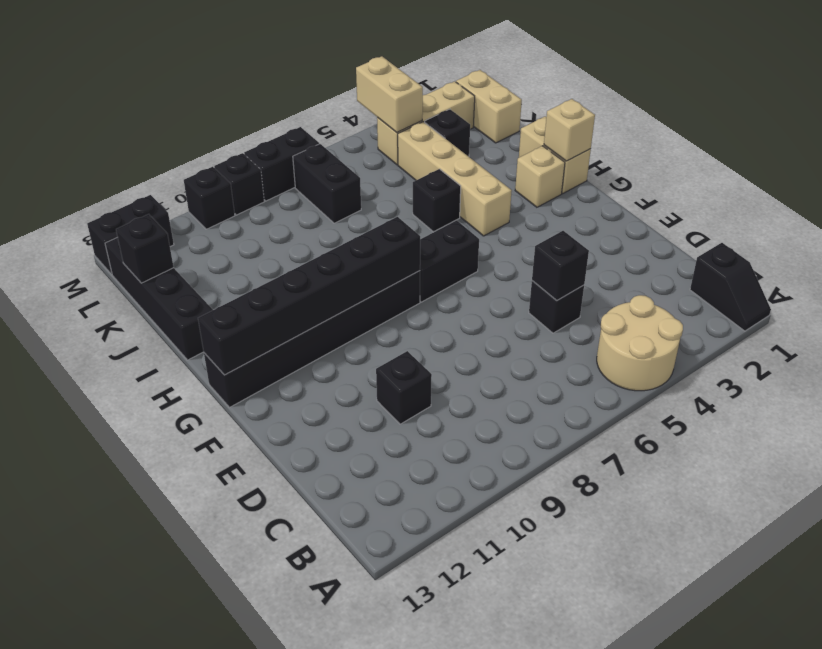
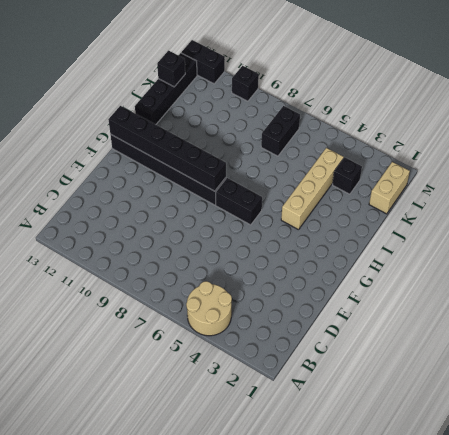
none -> black 1x2 slope [690,243,771,331]
none -> black 1x1 brick [529,281,584,333]
none -> black 1x1 brick [376,351,432,424]

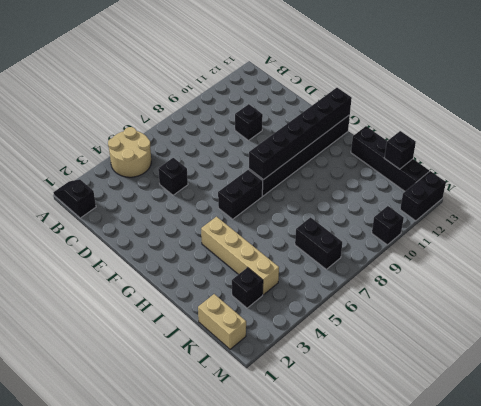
none -> tan 1x2 brick [519,116,591,193]
none -> tan 1x1 brick [515,146,565,207]
none -> black 1x1 brick [413,169,461,232]

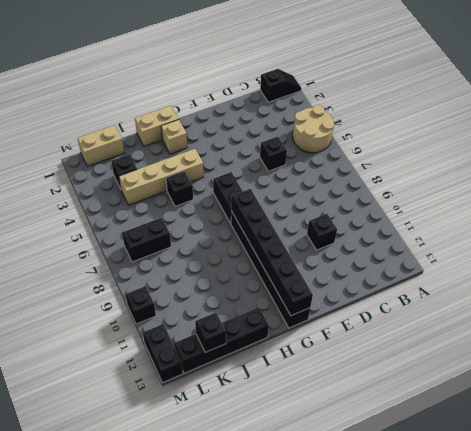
none -> tan 1x3 brick [377,81,475,165]
none -> black 1x2 brick [244,127,319,201]
none -> black 1x1 brick [214,153,264,215]

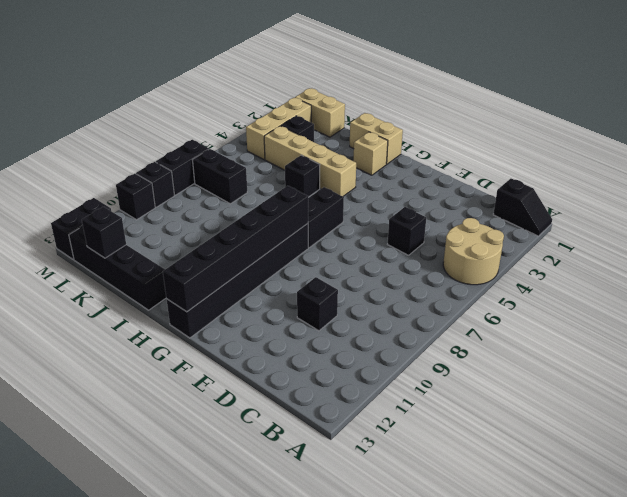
none -> black 1x1 brick [532,231,589,301]
none -> tan 1x1 brick [544,99,595,161]
none -> tan 1x2 brick [356,56,423,132]

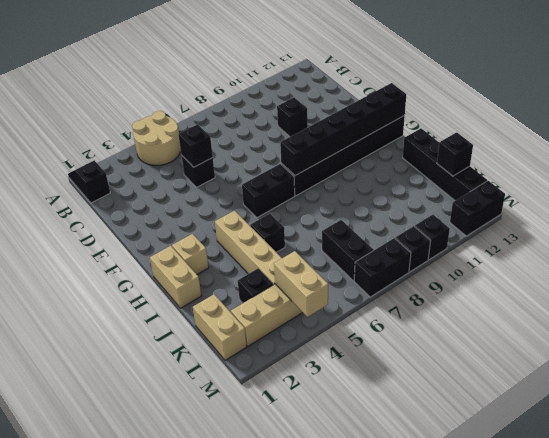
none -> tan 1x1 brick [544,99,595,161]

